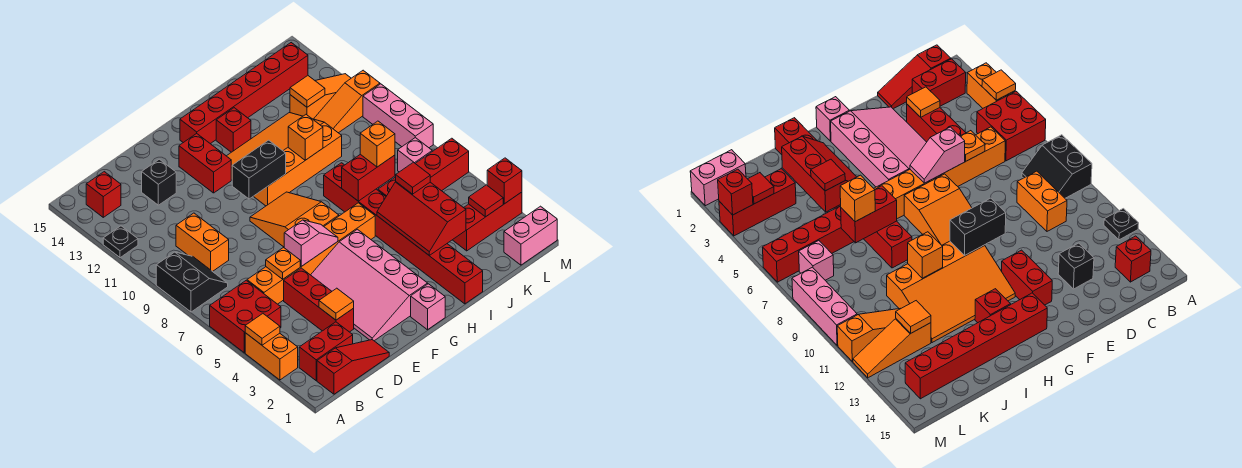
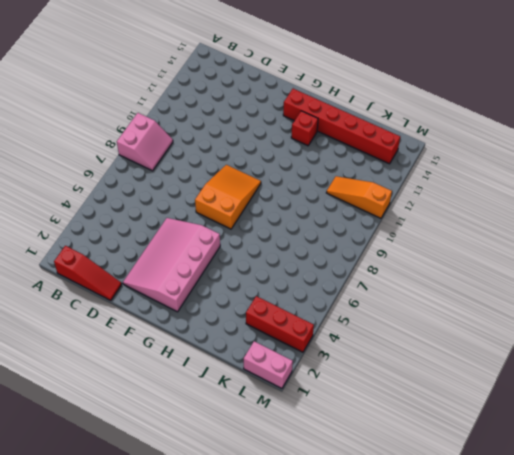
pink 2x2 slope [117,113,173,171] -> black 2x2 slope [156,252,228,312]
none -> orange 1x2 brick [245,333,298,380]
none -> red 2x2 brick [210,280,281,353]
none -> black 1x1 plate [103,226,138,258]
none -> red 1x2 brick [299,322,353,381]

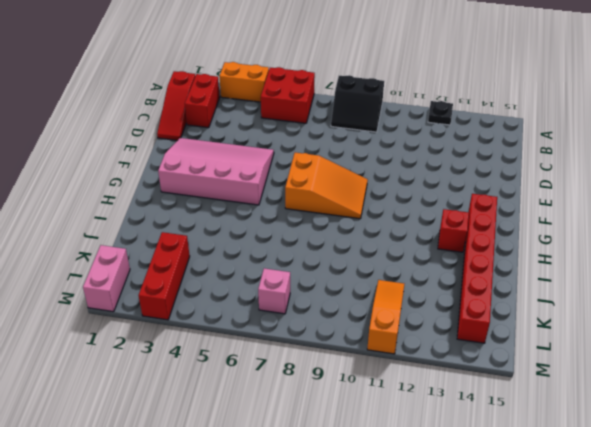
none -> red 1x1 brick [86,172,121,217]
none -> orange 1x6 brick [247,203,375,304]
none -> orange 1x2 brick [176,213,229,272]
none -> red 1x3 brick [284,268,354,332]

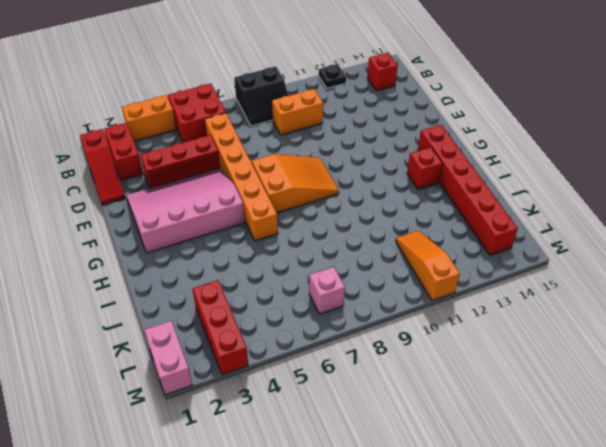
none -> black 1x1 brick [142,159,176,205]
none -> red 1x2 brick [179,134,231,193]
none -> pink 1x1 brick [411,284,445,330]
none -> orange 3x4 slope [227,113,342,206]

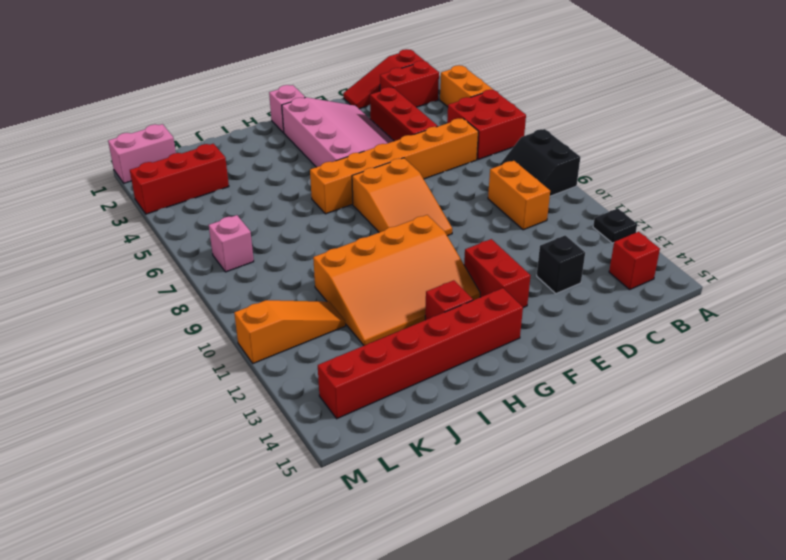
none -> red 1x8 brick [324,163,483,304]
none -> red 1x4 brick [378,138,469,196]
none -> orange 1x3 slope [290,74,351,119]
none -> pink 1x3 brick [363,84,433,148]

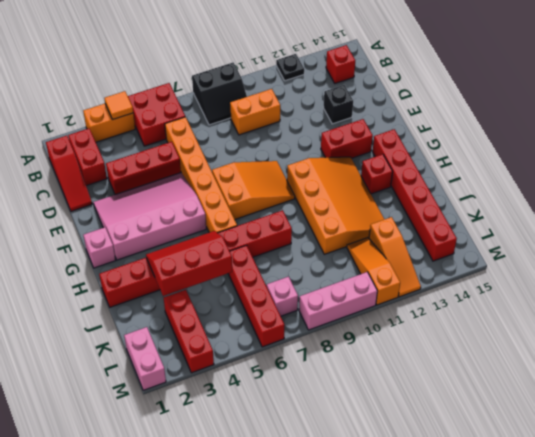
none -> orange 1x1 tile [319,288,354,320]
none -> orange 1x1 plate [266,248,300,279]
none -> pink 1x2 slope [284,220,338,266]
none -> black 1x2 brick [232,140,286,199]

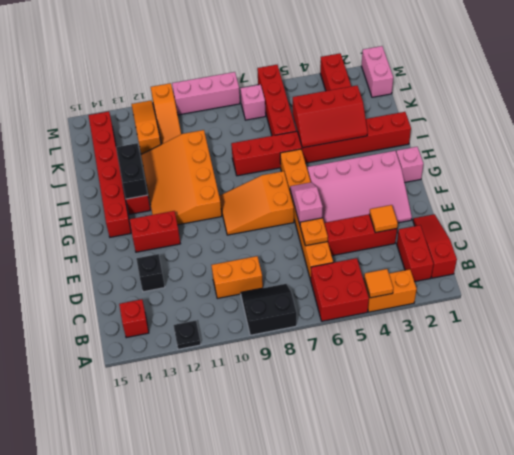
black 1x2 brick [116,143,148,199] -> black 1x2 brick moved to [232,140,286,199]
none -> red 1x2 brick [342,154,395,201]
none -> orange 1x1 brick [288,115,323,160]
none -> orange 1x1 tile [290,76,325,107]
none -> red 1x1 tile [469,185,503,217]

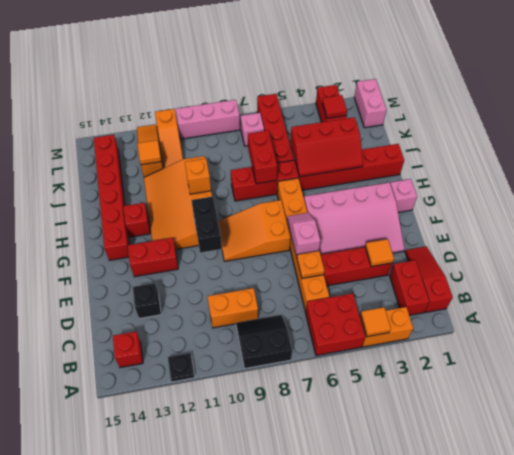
none -> red 1x1 brick [487,158,522,204]
none -> red 1x1 tile [396,162,430,194]
none -> orange 1x1 brick [360,121,395,167]

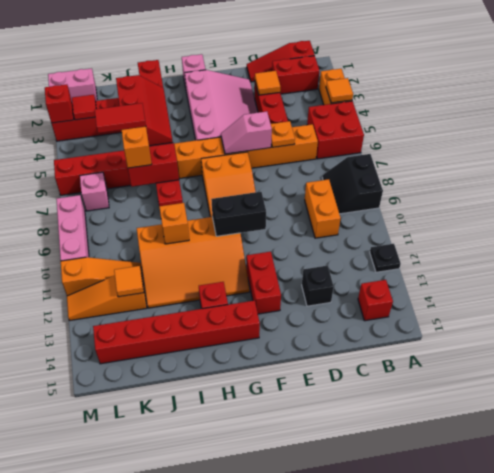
red 1x2 tile [95,103,146,133] -> red 1x1 tile [396,162,430,194]

